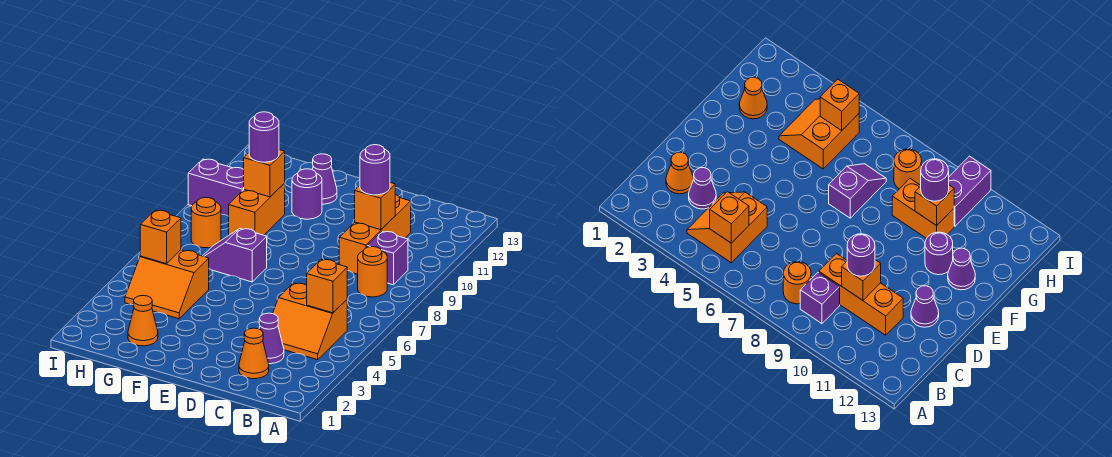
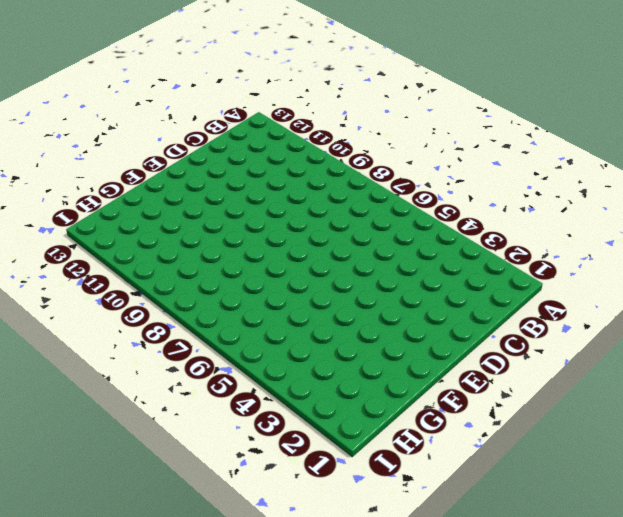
none -> orange 2x2 slope [273,283,347,360]
none -> orange 1x1 round brick [358,247,387,297]
none -> purple 1x1 brick [367,231,408,285]

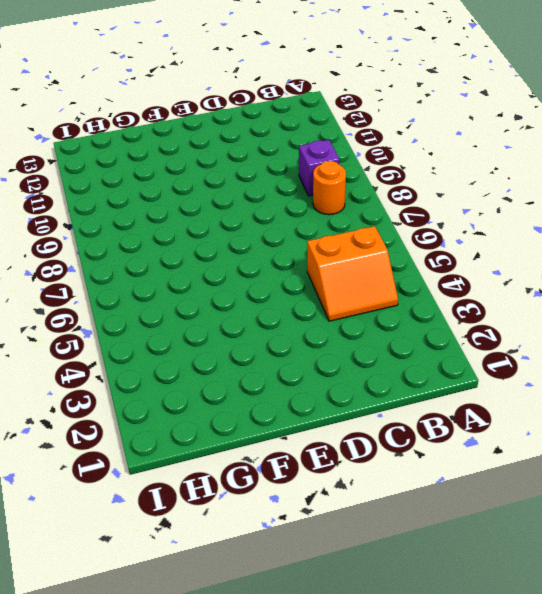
none -> orange 1x1 cone [239,328,269,379]
none -> purple 1x1 cone [259,313,284,364]
none -> orange 1x3 brick [339,194,411,274]

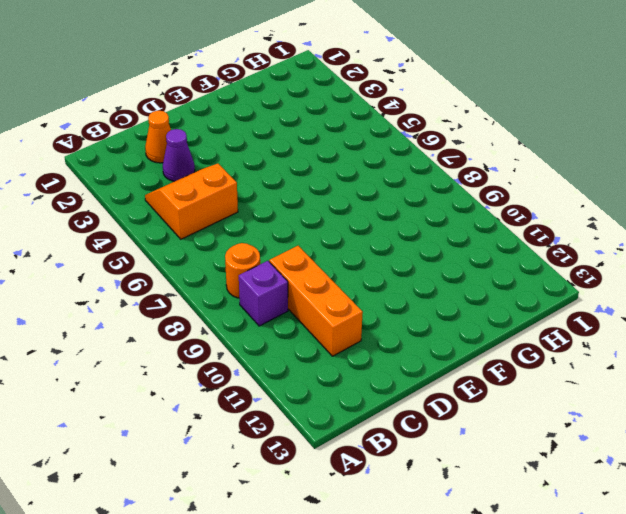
none -> purple 1x1 cone [911,286,939,327]
none -> purple 1x2 slope [203,229,267,282]
none -> purple 1x1 round brick [292,169,322,219]

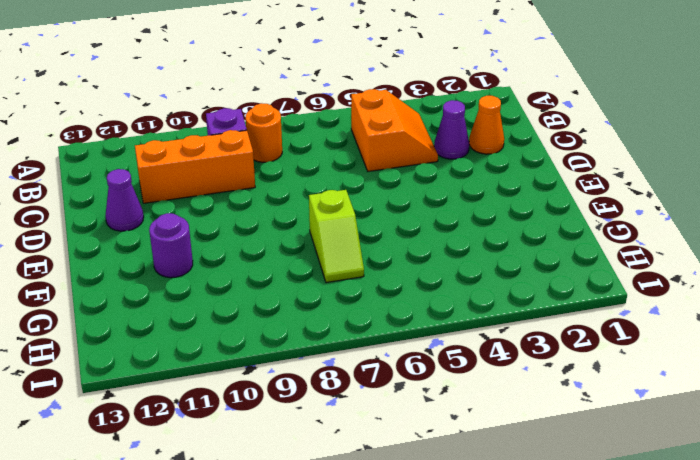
lime 1x2 slope [309,190,364,283] -> purple 1x2 slope [203,229,267,282]
none -> purple 1x1 cone [312,154,337,204]
none -> orange 1x1 cone [128,296,158,346]
none -> orange 2x2 slope [125,250,209,319]

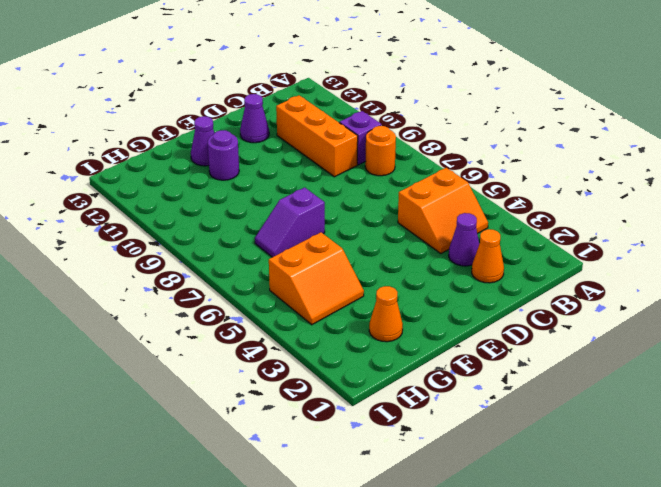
none -> orange 1x2 brick [229,183,285,235]
none -> orange 1x1 round brick [191,197,221,248]
none -> purple 1x2 brick [188,159,244,216]

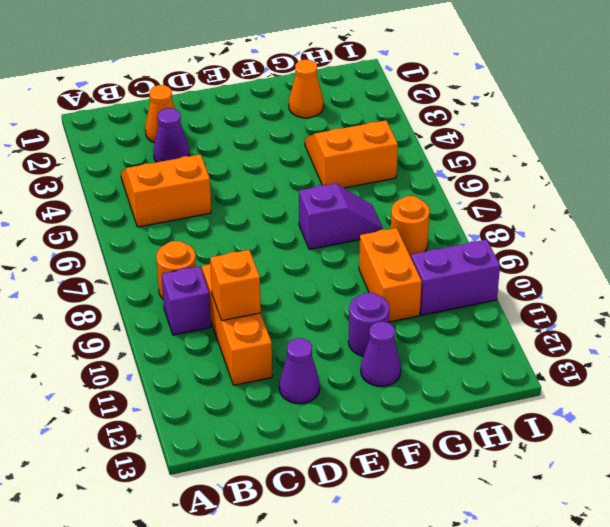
none -> orange 1x1 brick [307,259,347,313]
none -> orange 1x1 brick [244,150,285,197]
none -> orange 1x1 brick [140,210,181,264]

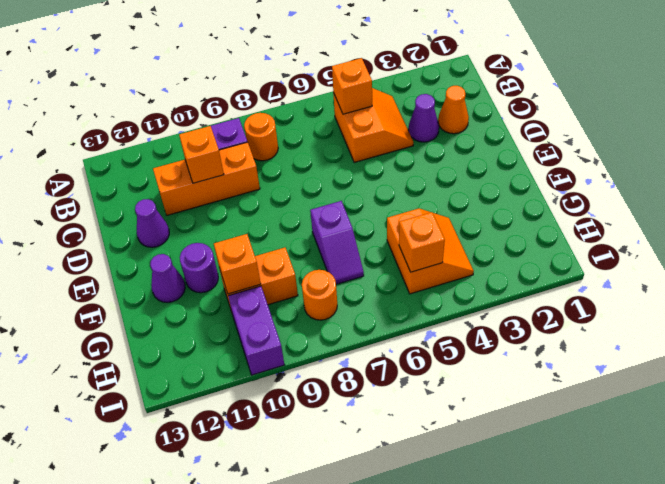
none -> orange 1x1 cone [128,296,158,346]
none -> purple 1x1 round brick [360,145,390,195]
none -> purple 1x1 round brick [249,112,279,162]

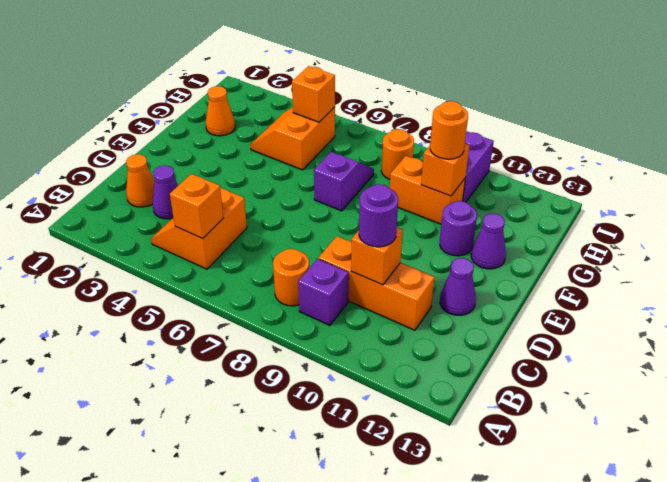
orange 1x1 round brick [430,101,468,159] -> purple 1x1 round brick [249,112,279,162]

